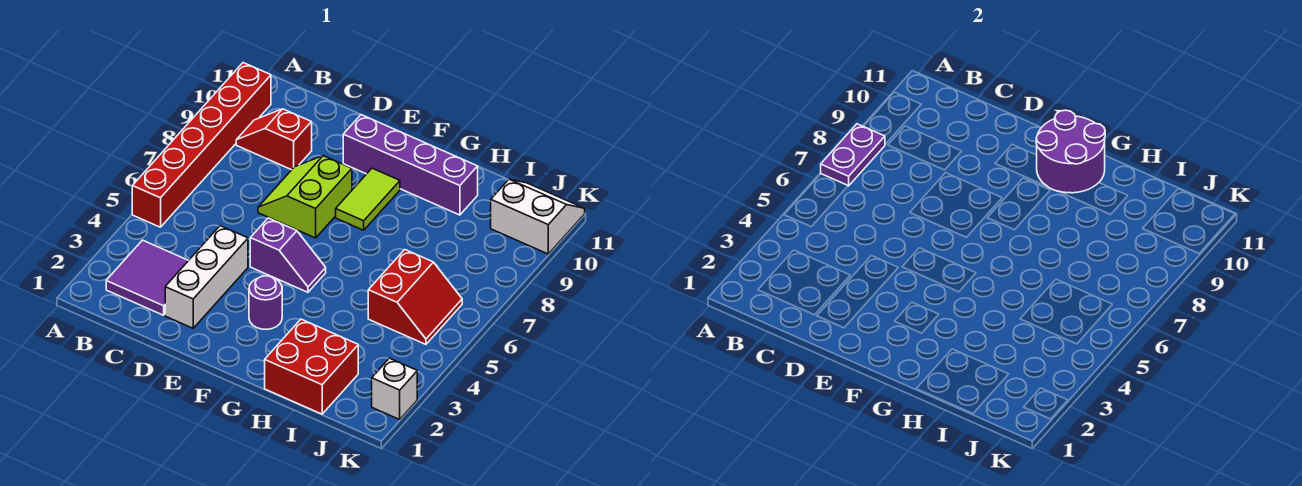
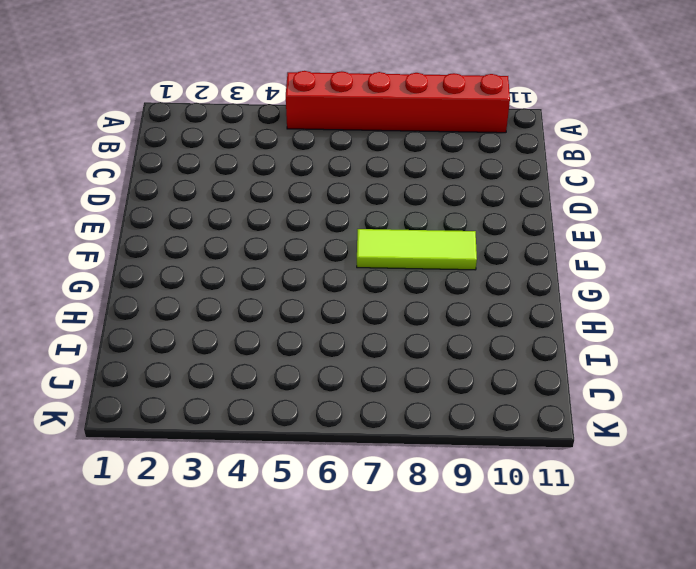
lime 1x3 tile [357,229,477,270] -> lime 1x2 tile [336,168,400,230]
none -> purple 2x2 tile [106,240,189,315]
none -> red 1x2 slope [236,109,312,170]
none -> white 1x3 brick [165,226,248,328]

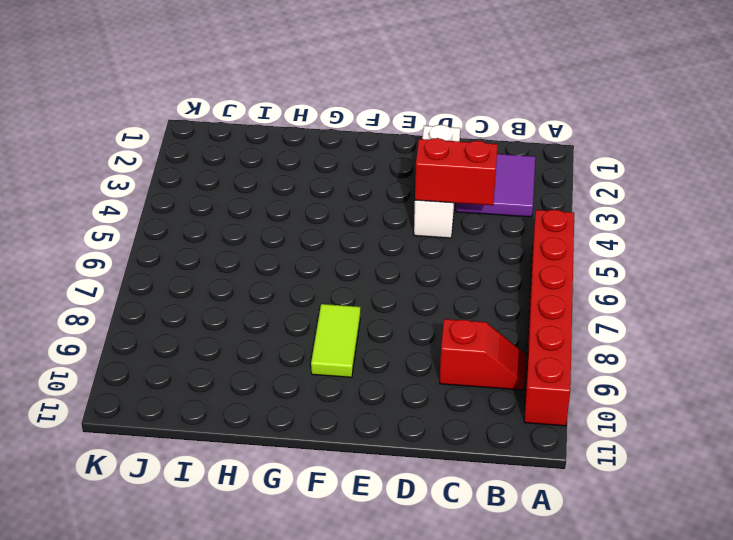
red 1x2 brick [415,138,498,205] -> none
none -> lime 2x2 slope [258,156,352,238]
none -> purple 1x2 slope [250,218,326,292]
none -> purple 1x4 brick [343,115,478,215]

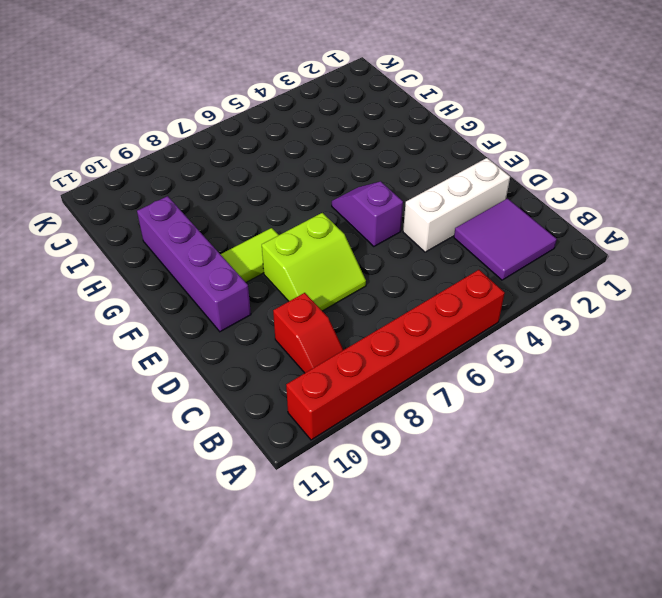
none -> purple 1x1 round brick [249,276,282,329]
none -> red 2x2 brick [265,319,358,414]
none -> red 2x2 slope [368,250,462,344]

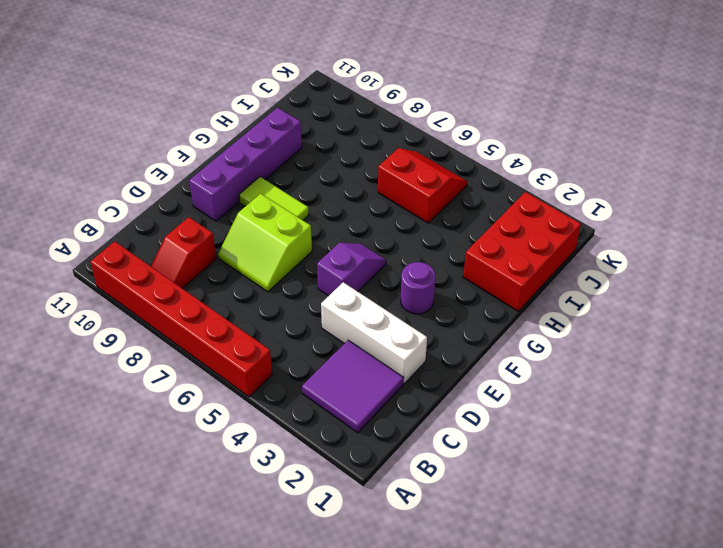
red 2x3 brick [463,192,581,311] -> red 2x2 brick [265,319,358,414]
none -> white 2x2 slope [491,179,585,254]
none -> white 1x1 brick [372,358,417,419]
none -> purple 1x2 plate [821,124,885,186]

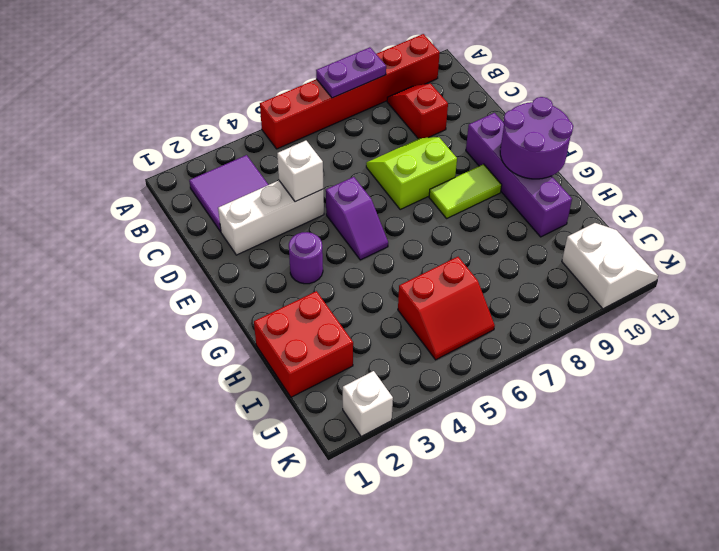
white 1x1 brick [277,141,324,202] -> none

